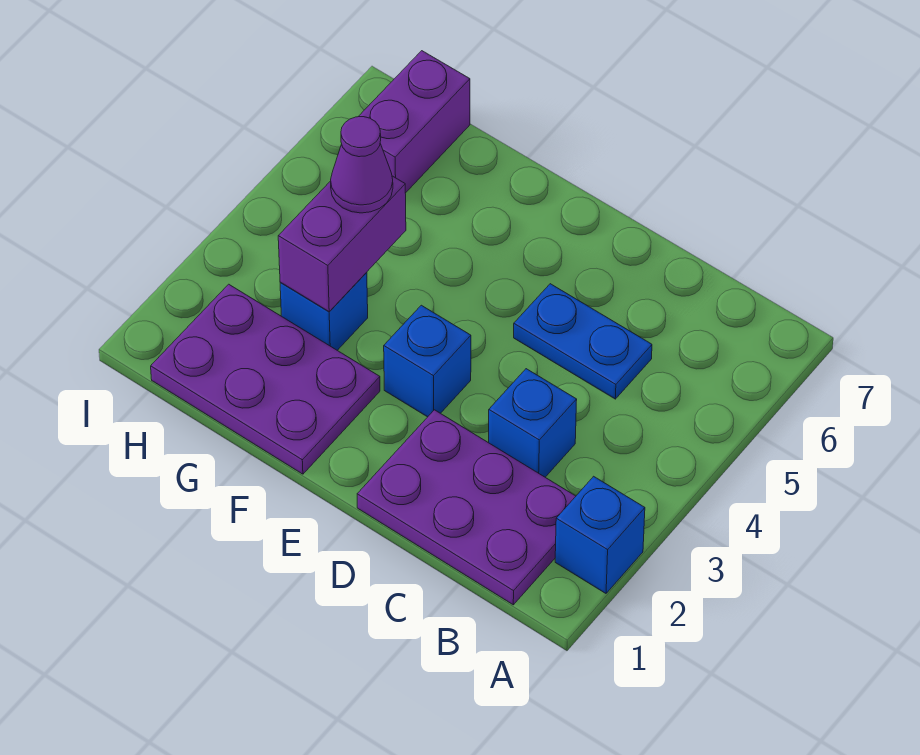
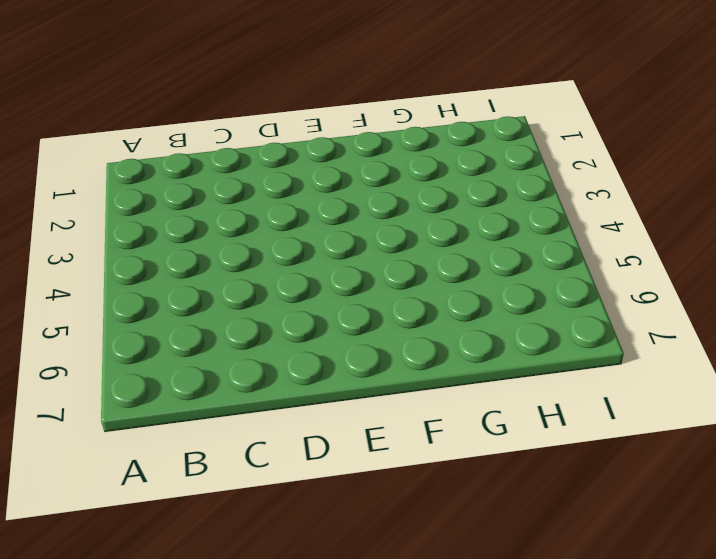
none -> blue 1x1 brick [555,476,645,593]
none -> purple 2x3 plate [357,410,576,605]

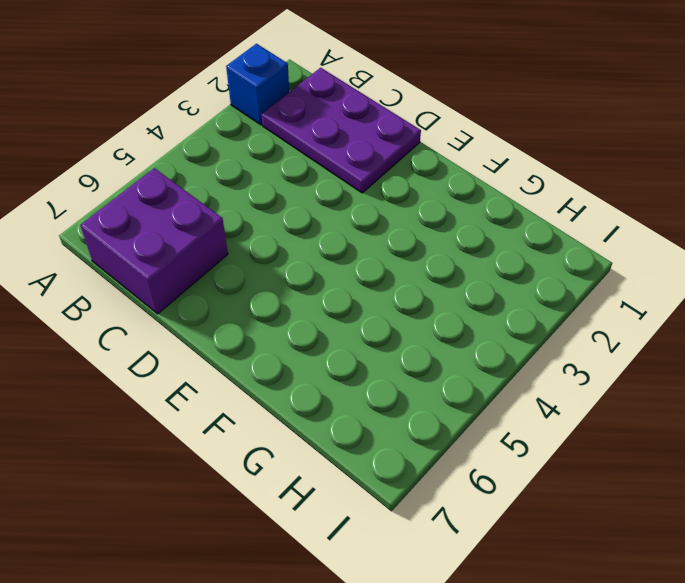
purple 2x2 brick [81,168,228,314] -> none
none -> blue 1x1 brick [489,369,577,477]
none -> blue 1x2 plate [514,284,652,399]

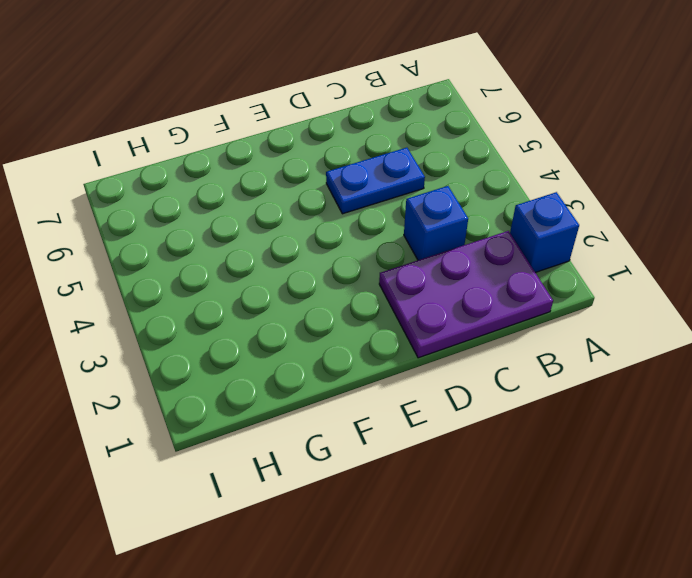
none -> blue 1x1 brick [384,305,471,417]
none -> purple 2x3 plate [151,284,380,474]

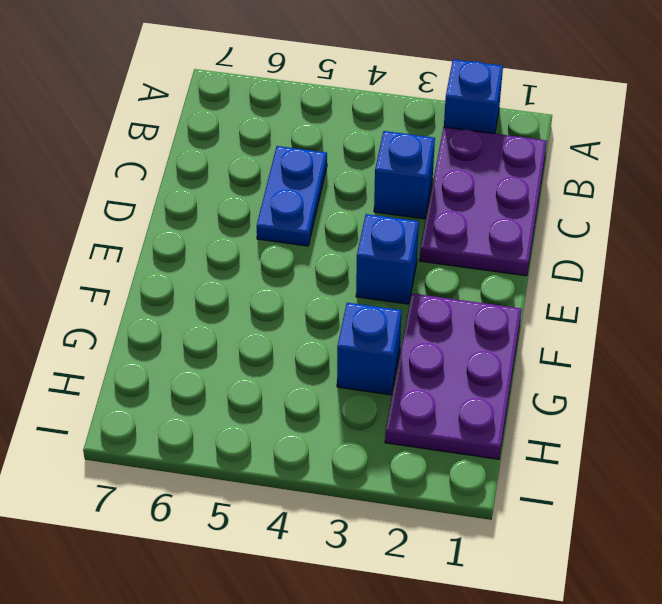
none -> purple 1x2 brick [358,51,470,193]
none -> purple 1x2 brick [278,176,406,312]

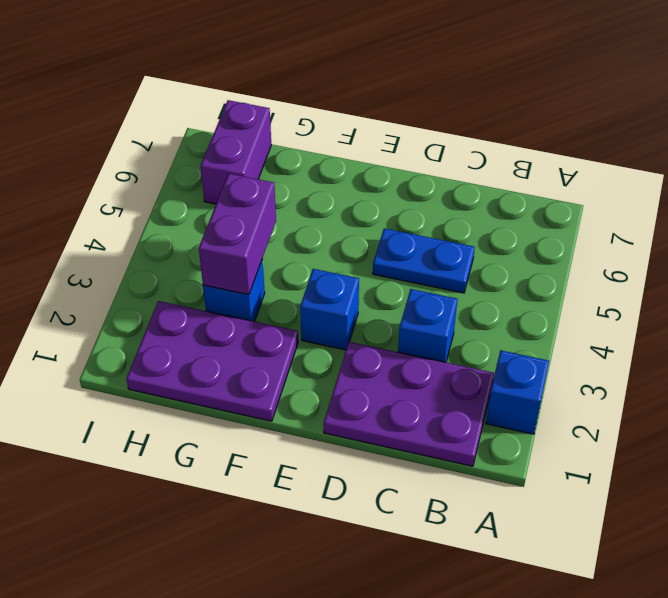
none -> purple 1x1 cone [331,117,393,213]

